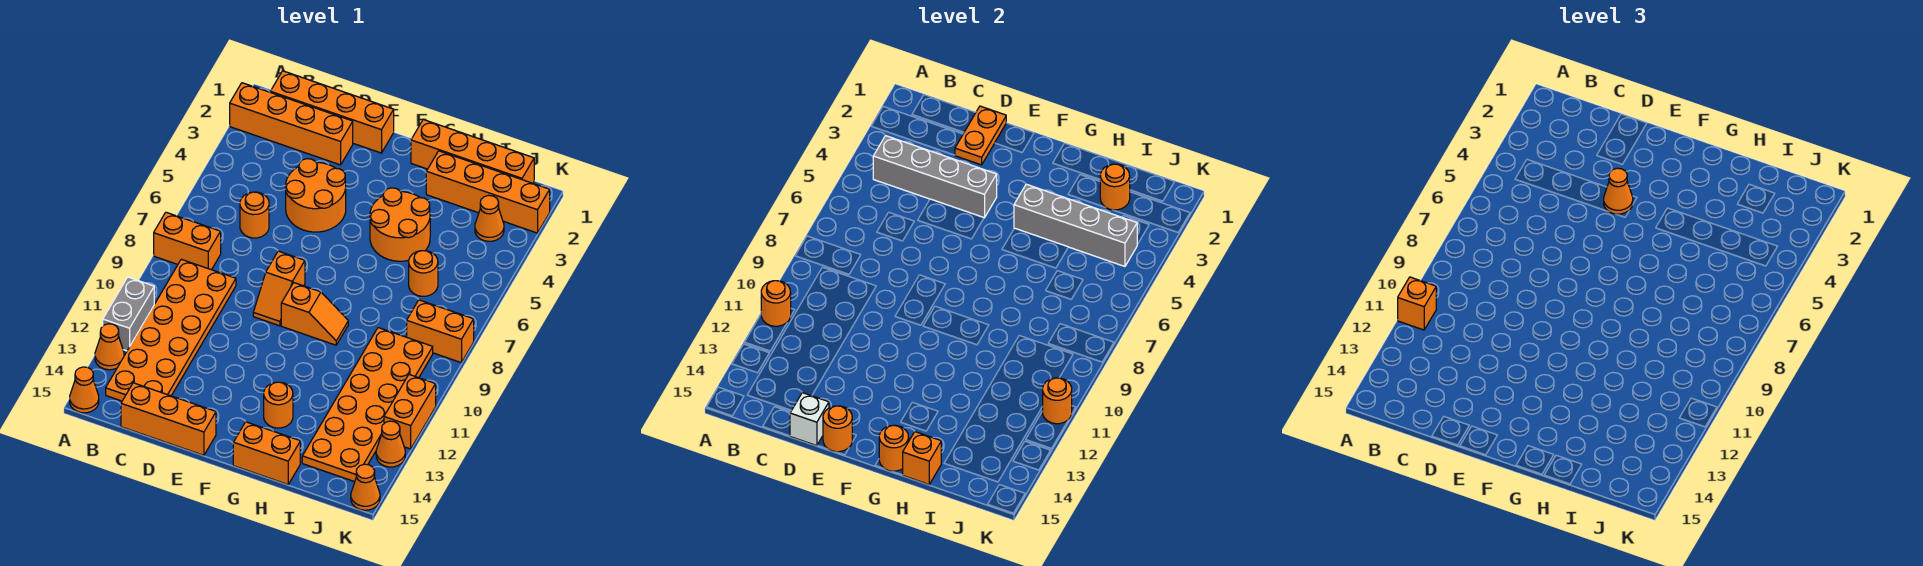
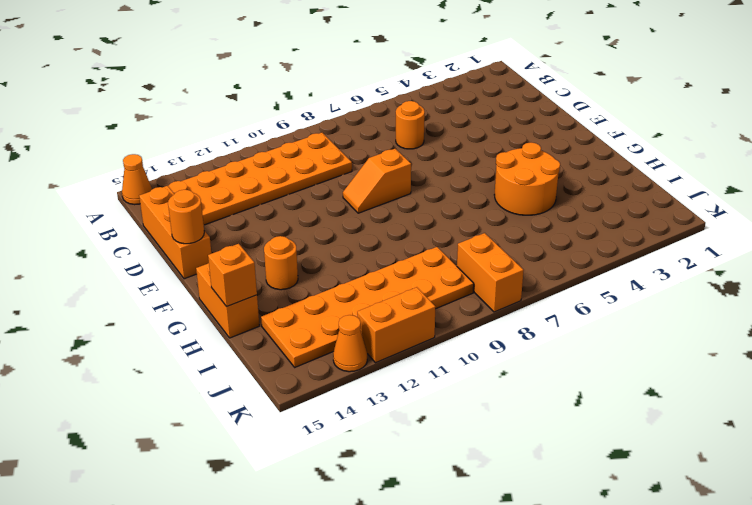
none -> orange 1x4 brick [230,83,353,165]
none -> orange 1x2 brick [154,212,221,270]
none -> grey 1x2 brick [103,277,154,351]
none -> orange 1x1 cone [95,324,124,370]

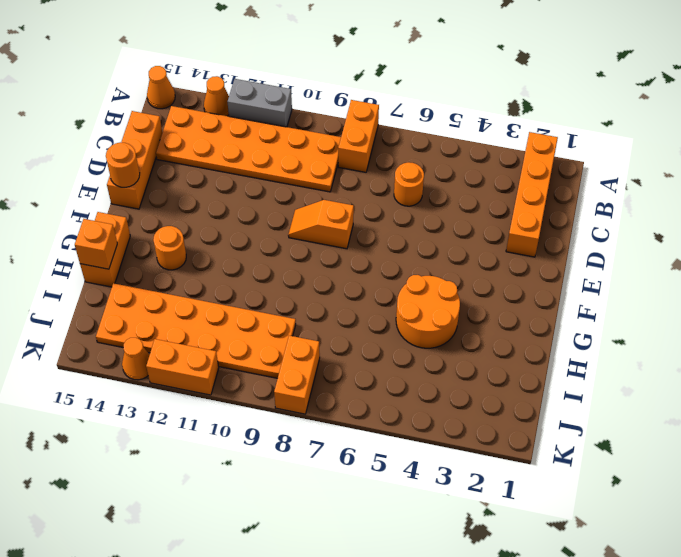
none -> orange 1x4 brick [270,71,394,153]
none -> orange 2x2 round brick [286,159,346,232]
none -> orange 1x2 slope [281,283,348,345]
none -> orange 1x4 brick [411,120,534,183]

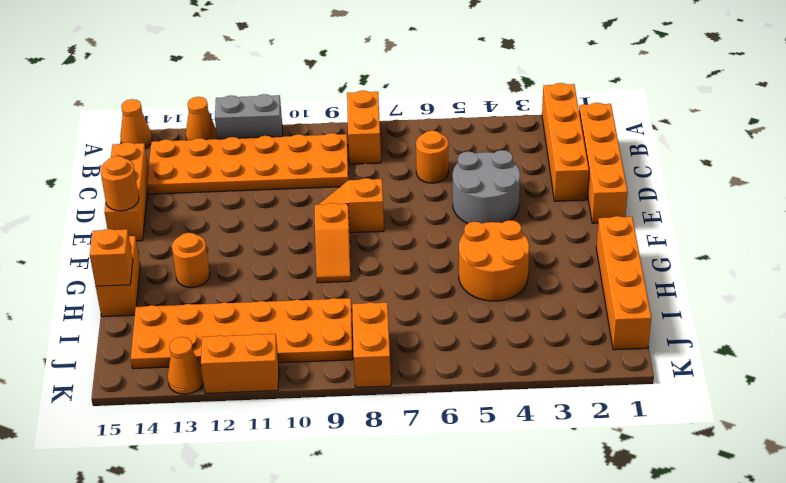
grey 2x2 round brick [453,150,520,223] -> orange 2x2 round brick [286,159,346,232]
none -> orange 1x4 brick [426,151,550,233]
none -> orange 1x1 round brick [409,251,438,296]
none -> orange 1x1 cone [475,195,504,241]
none -> orange 1x1 cone [351,464,380,510]

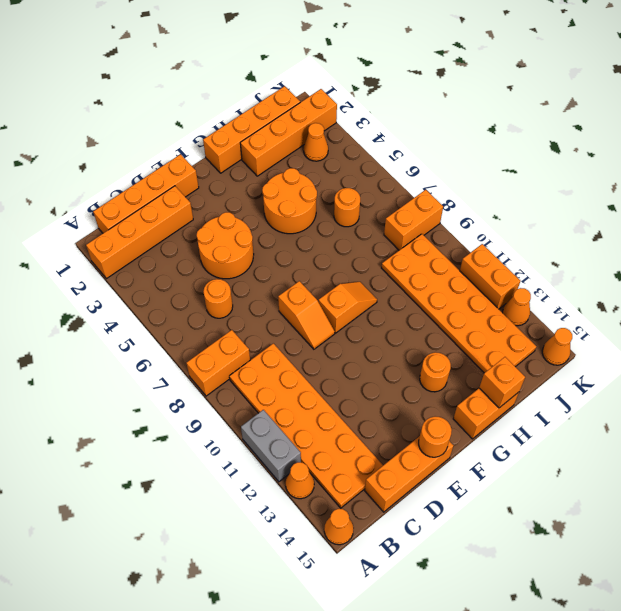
none -> orange 1x1 round brick [761,281,791,326]
none -> grey 1x4 brick [873,136,997,218]
none -> orange 1x2 plate [955,106,1006,165]
none -> white 1x1 brick [790,393,829,446]

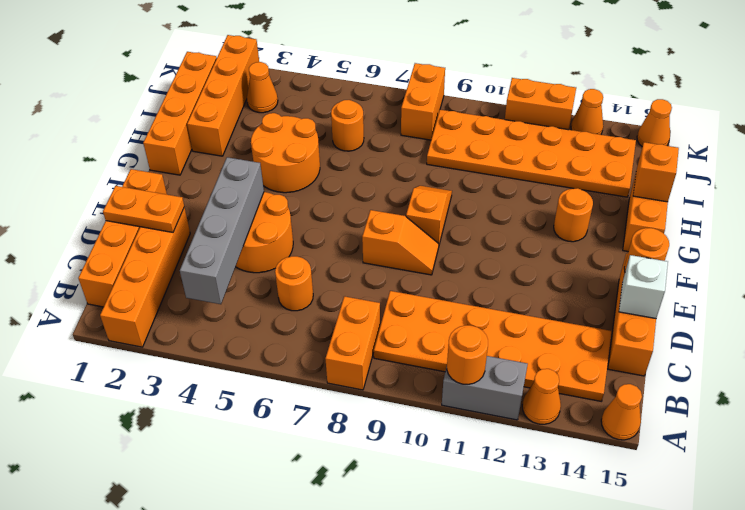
none -> grey 1x4 brick [1014,184,1137,266]
none -> orange 1x1 round brick [879,425,909,471]
none -> orange 1x1 round brick [1100,164,1130,210]
none -> orange 1x1 round brick [1042,378,1072,424]

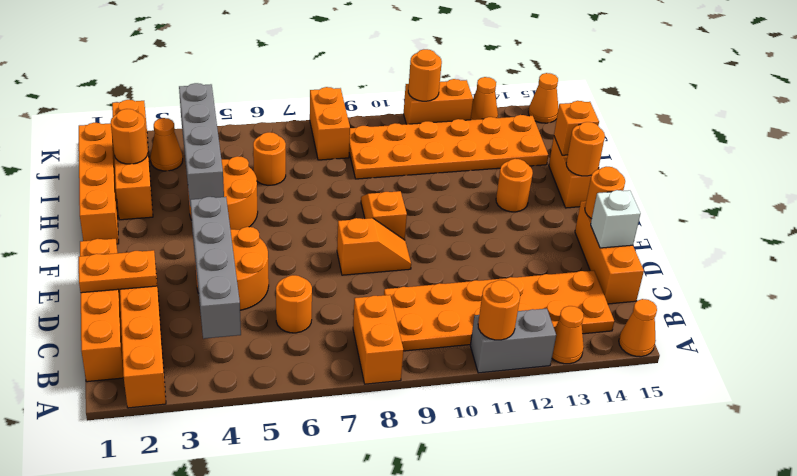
none -> orange 1x1 brick [1398,277,1436,330]
none -> orange 1x1 cone [1604,168,1633,214]

